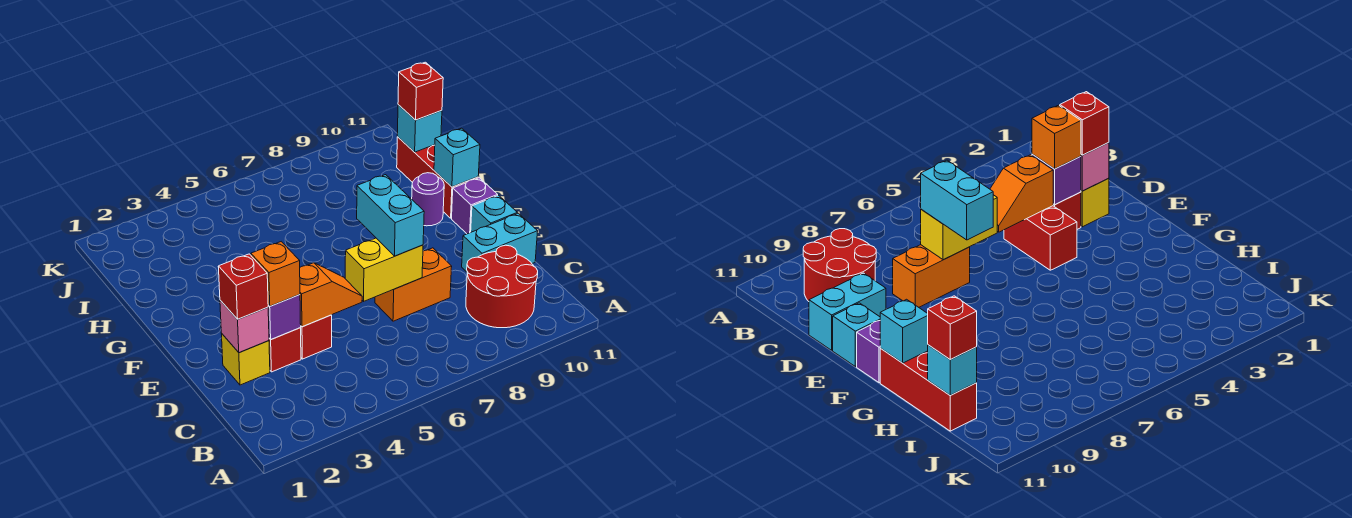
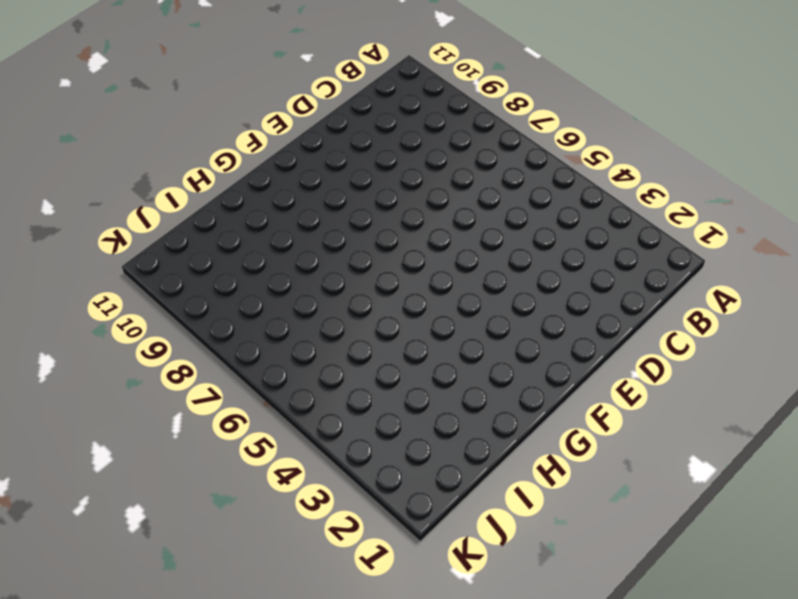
none -> red 2x2 round brick [466,245,538,328]
none -> yellow 1x1 brick [222,334,270,385]
none -> red 1x1 brick [269,328,301,372]

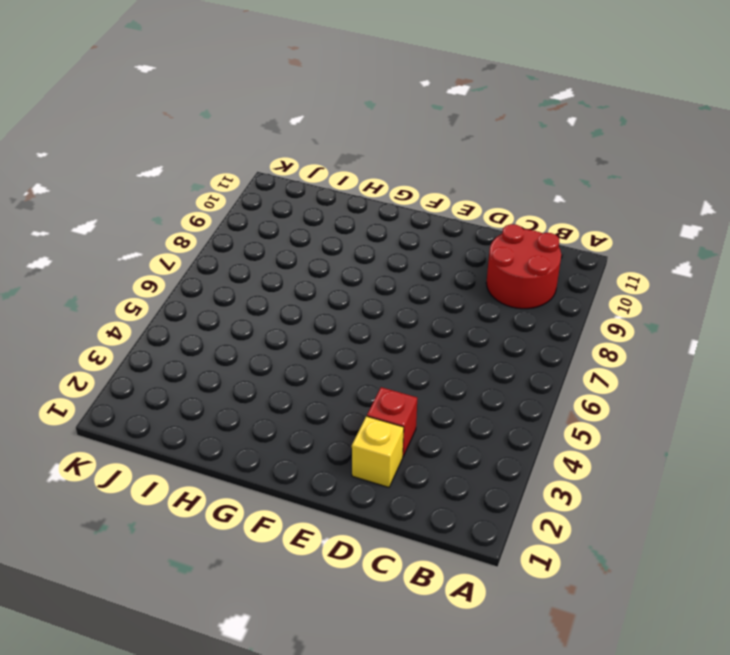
none -> red 1x2 brick [300,315,332,359]
none -> orange 1x2 brick [375,248,452,321]
none -> cyan 1x2 brick [462,213,538,272]

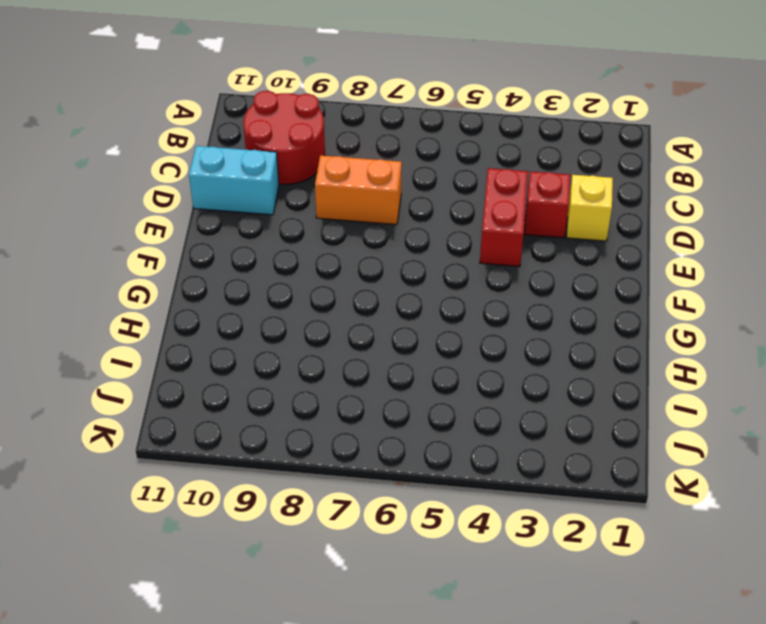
none -> cyan 1x1 brick [471,195,517,232]
none -> purple 1x1 brick [452,178,498,234]
none -> purple 1x1 round brick [412,173,444,226]

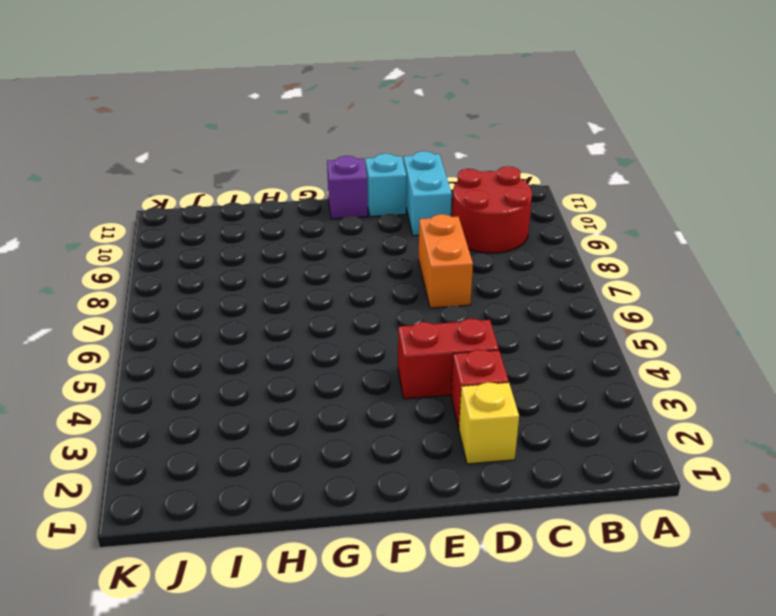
none -> purple 1x1 round brick [412,173,444,226]
none -> red 1x3 brick [397,137,478,218]
none -> pink 1x1 brick [220,300,269,353]

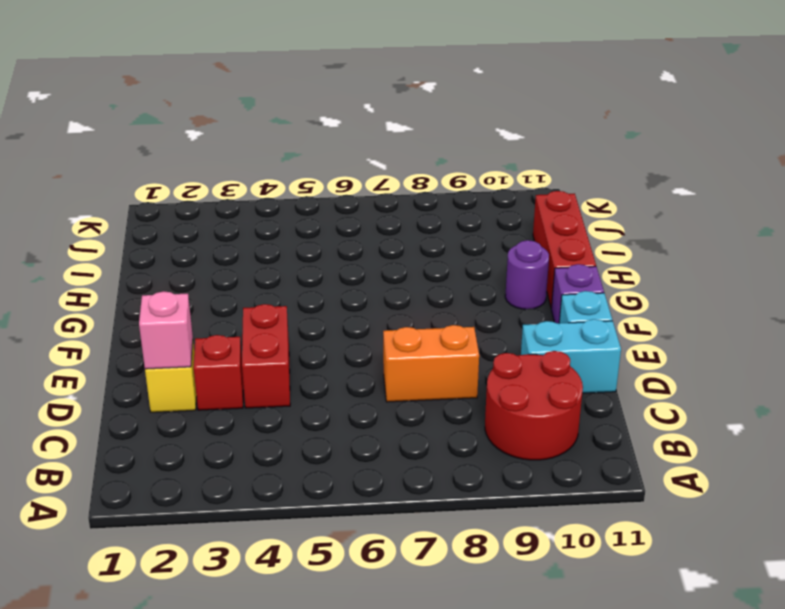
none -> purple 1x1 brick [268,295,301,339]
none -> orange 1x2 slope [300,263,362,327]
none -> yellow 1x2 brick [345,238,423,301]

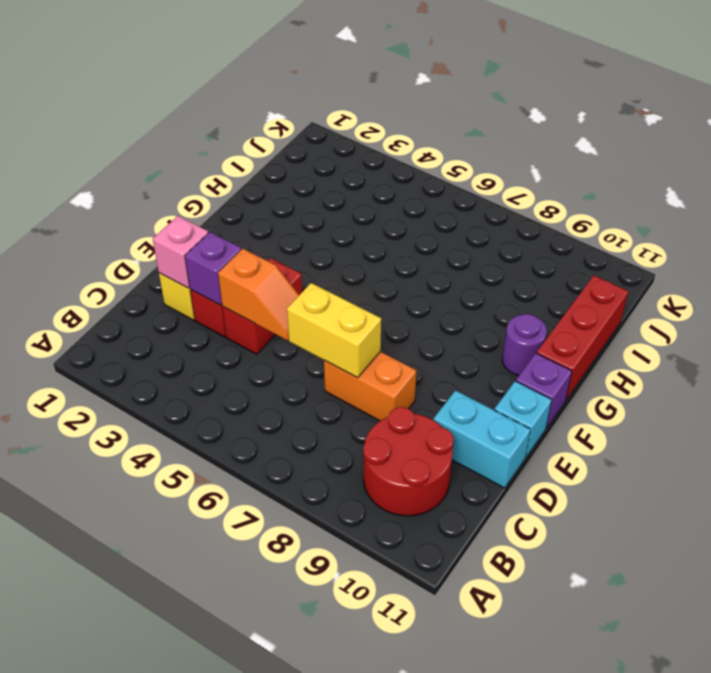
none -> cyan 1x1 brick [434,128,480,187]
none -> cyan 1x1 brick [397,105,442,152]
none -> red 1x1 brick [218,254,268,319]

